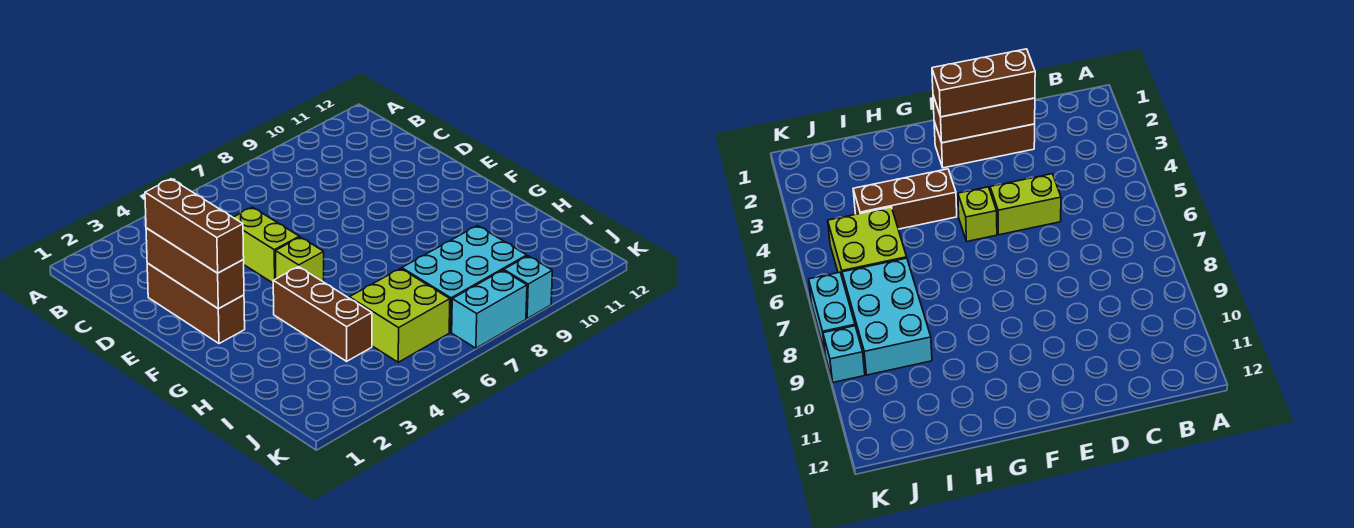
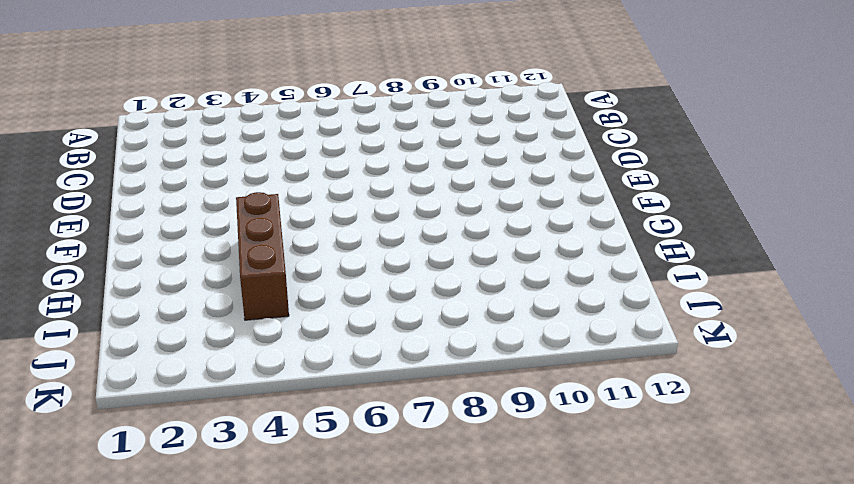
none -> brown 1x3 brick [147,263,245,344]
none -> lime 1x2 brick [233,207,299,283]

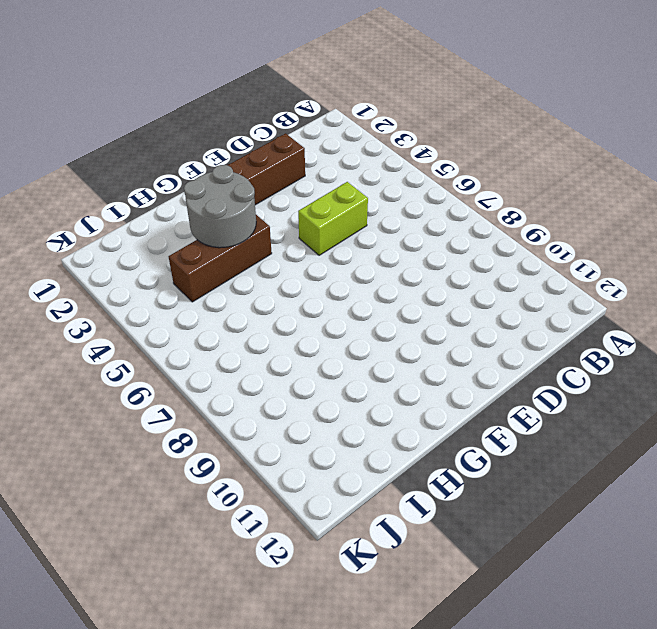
grey 2x2 round brick [184,165,256,248] -> none
none -> lime 1x1 brick [275,237,324,282]
none -> lime 2x2 brick [349,268,450,362]

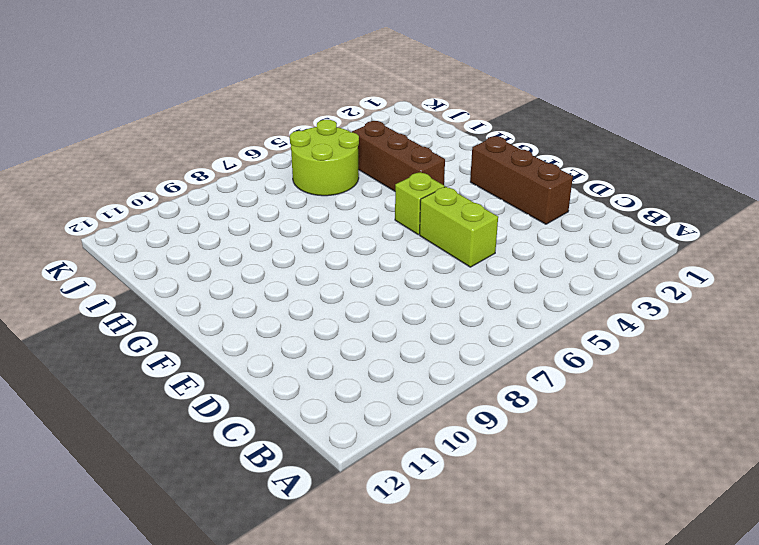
lime 2x2 round brick [290,120,359,196] -> lime 2x2 brick [349,268,450,362]
none -> cyan 2x3 brick [402,226,527,332]
none -> cyan 1x2 brick [452,270,527,348]

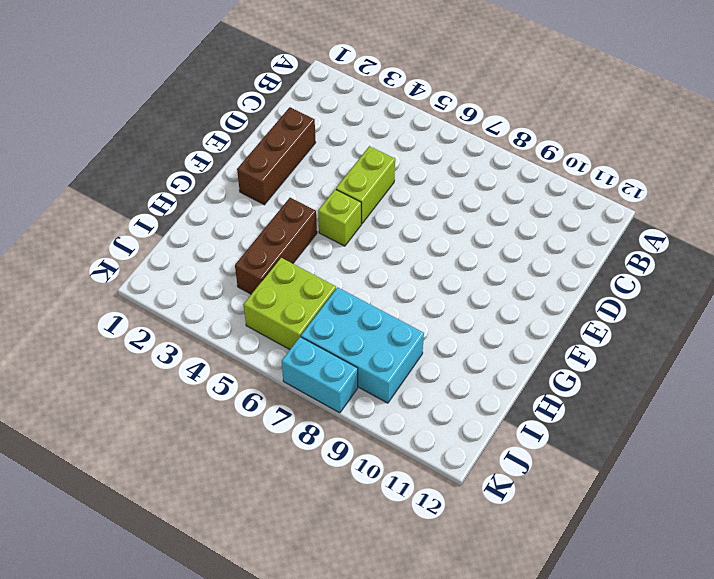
none -> cyan 1x1 brick [504,256,552,318]
none -> brown 1x3 brick [146,228,244,309]

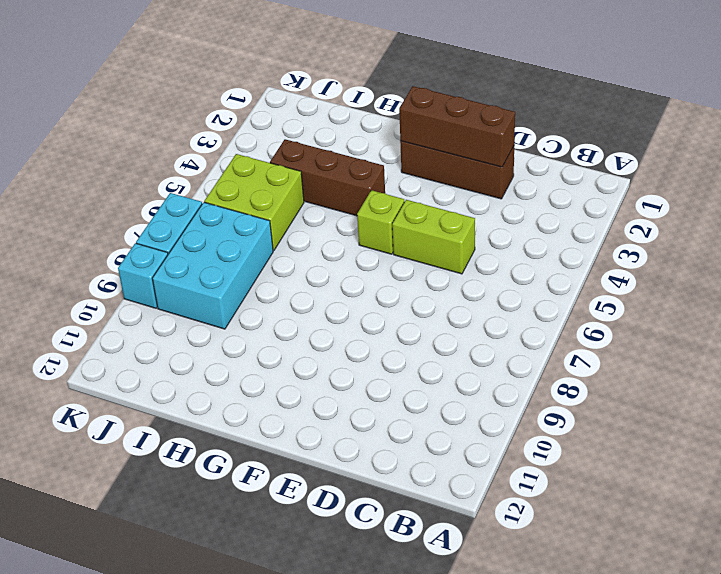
none -> brown 1x3 brick [145,179,244,273]

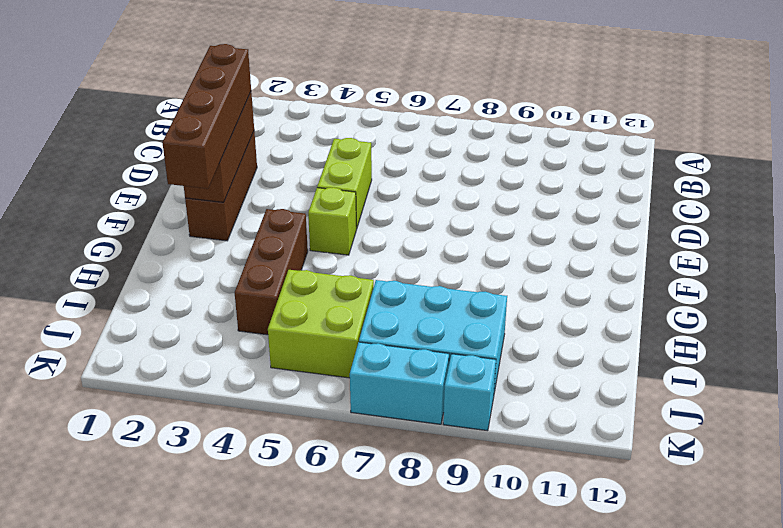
brown 1x4 brick [162,44,251,189] -> brown 1x3 brick [145,179,244,273]

